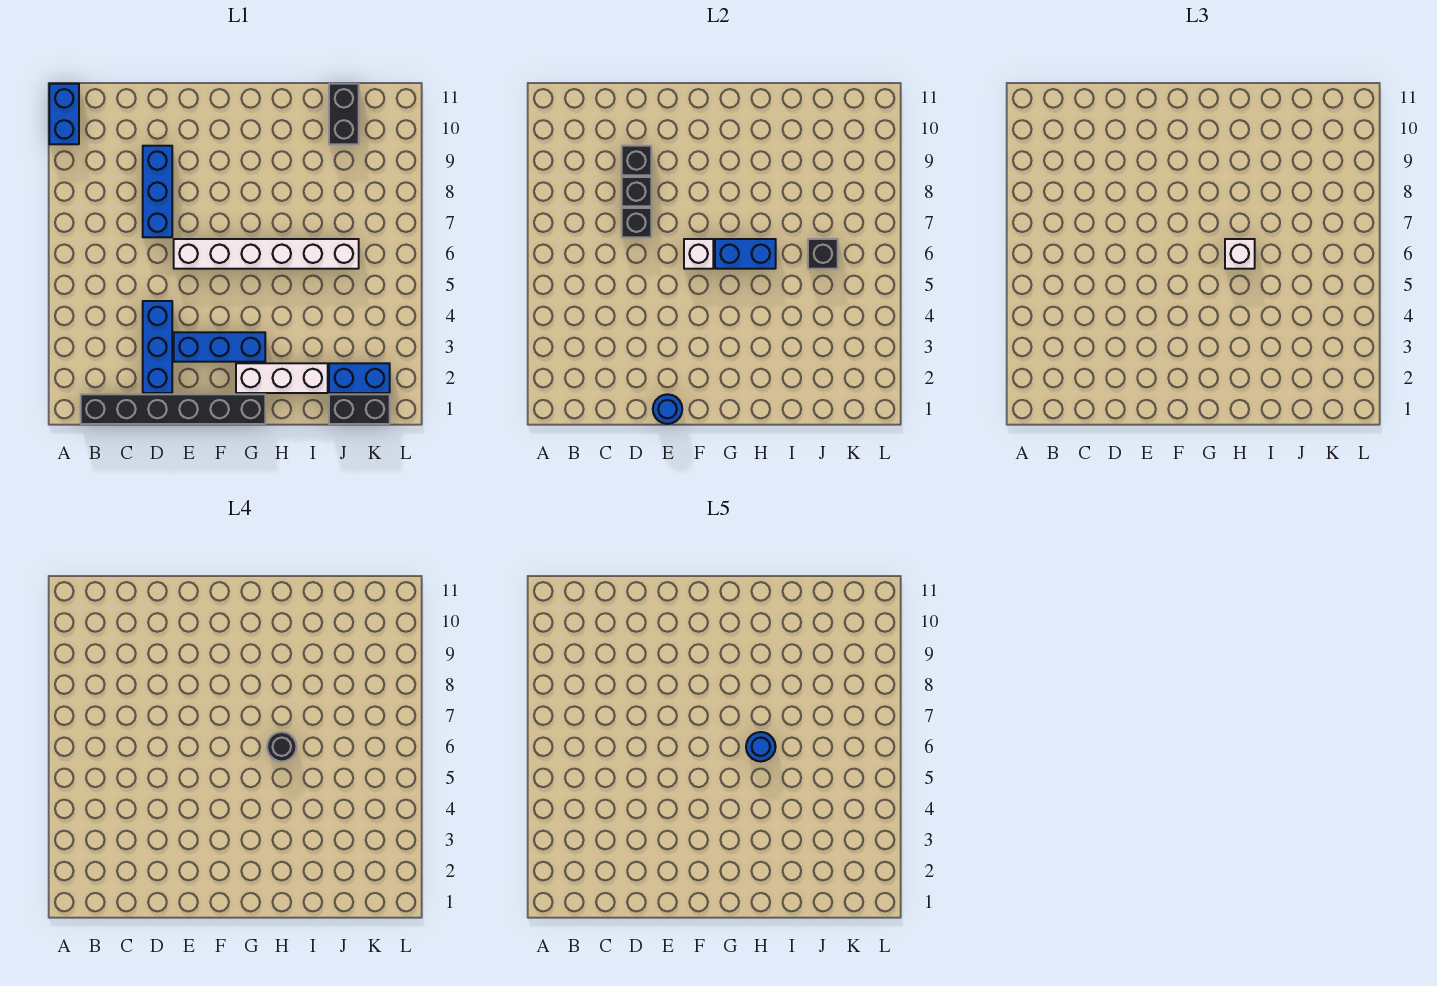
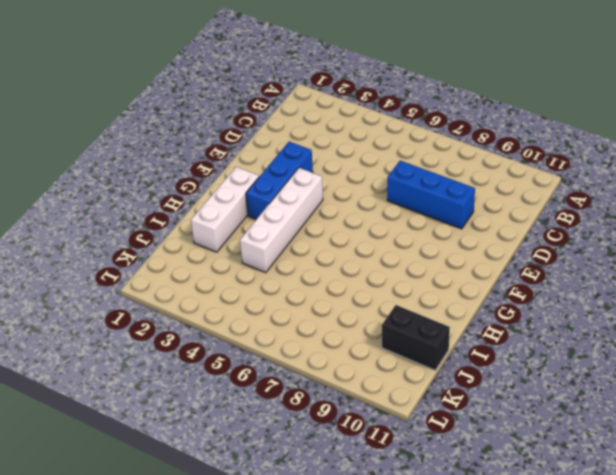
white 1x4 brick [240,168,323,273] -> none
none -> blue 1x2 brick [49,84,79,144]
none -> black 1x6 brick [81,394,265,424]
none -> blue 1x3 brick [143,301,172,393]

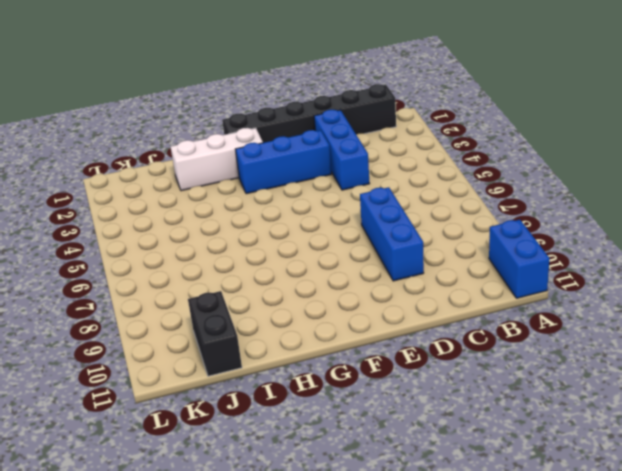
none -> white 1x6 brick [174,239,359,269]
none -> black 1x2 brick [329,394,390,424]
none -> blue 1x2 brick [329,363,390,393]

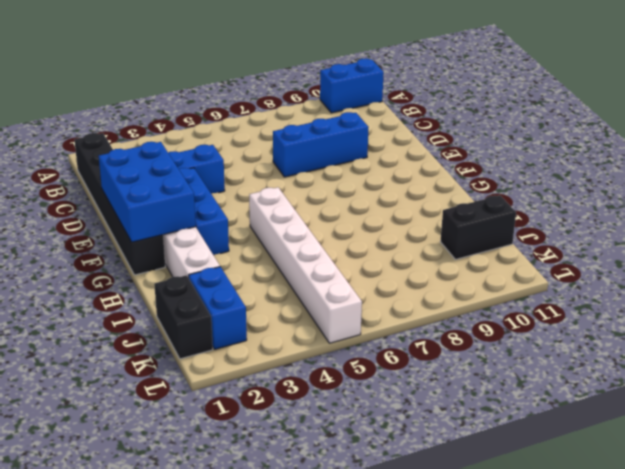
blue 2x3 brick [99,142,196,242] -> blue 1x1 round brick [653,394,682,424]
white 1x6 brick [249,187,362,343] -> white 1x6 brick moved to [174,239,359,269]
none -> black 1x1 brick [622,208,651,237]
none -> black 1x1 brick [622,177,651,206]
none -> black 1x1 brick [622,146,651,175]

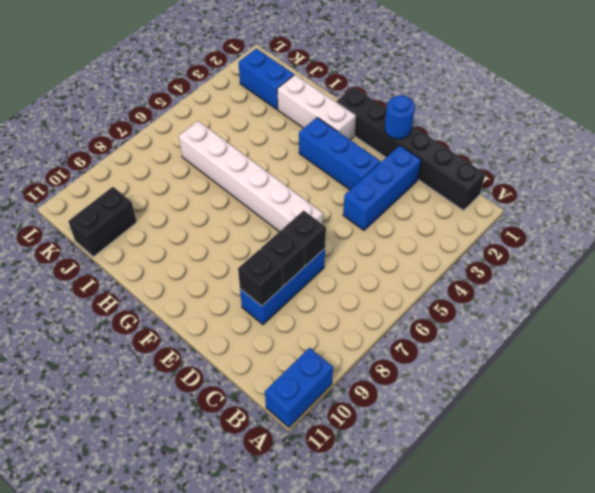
none -> black 1x2 brick [329,394,390,424]
none -> white 1x1 brick [684,239,713,269]
none -> blue 1x2 brick [715,239,776,269]

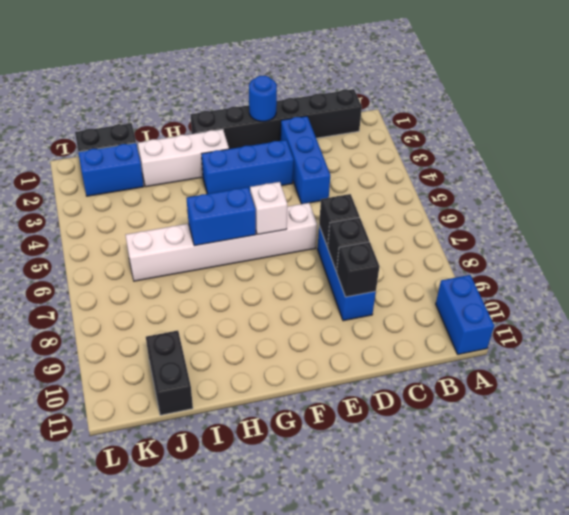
none -> black 1x1 brick [808,239,838,269]
none -> white 1x1 brick [1225,239,1255,269]
none -> black 1x1 round brick [267,732,297,762]

